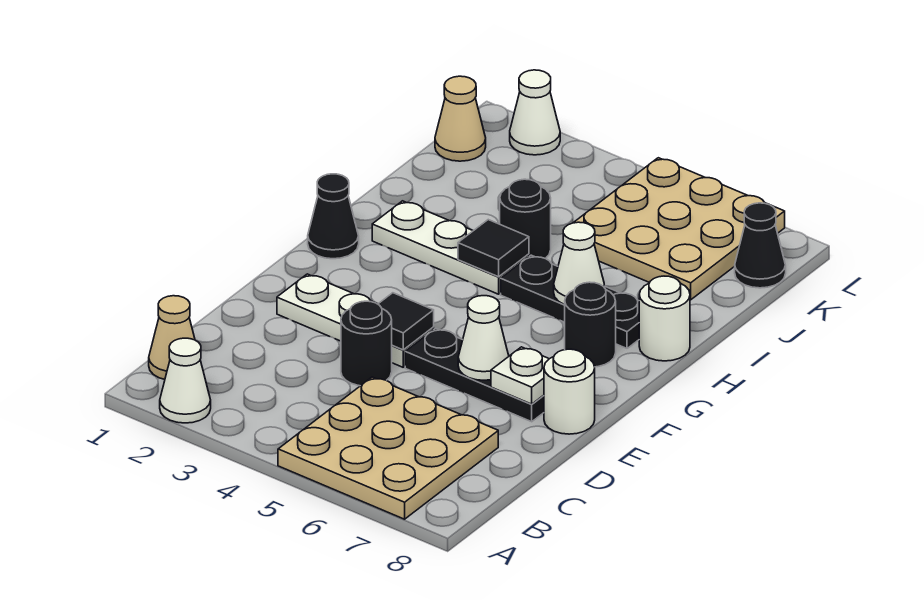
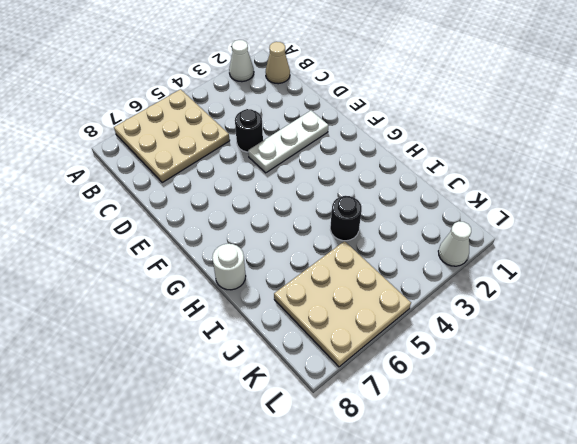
none -> black 1x3 plate [405,328,544,422]
none -> white 1x1 round brick [544,349,595,434]
none -> black 1x1 cone [308,174,359,259]

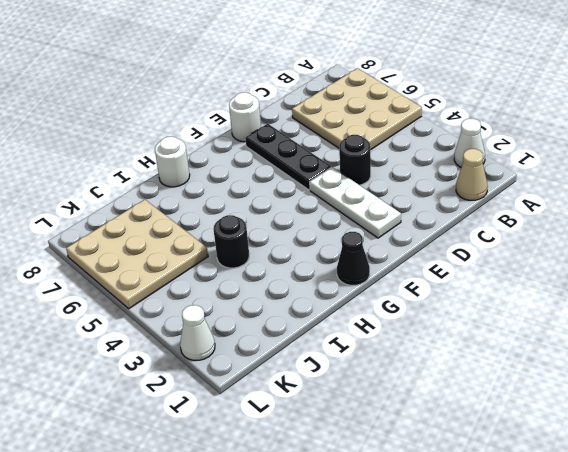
none -> black 1x1 round brick [565,282,616,367]
none -> white 1x3 plate [372,201,529,294]
none -> black 1x3 plate [501,255,639,348]

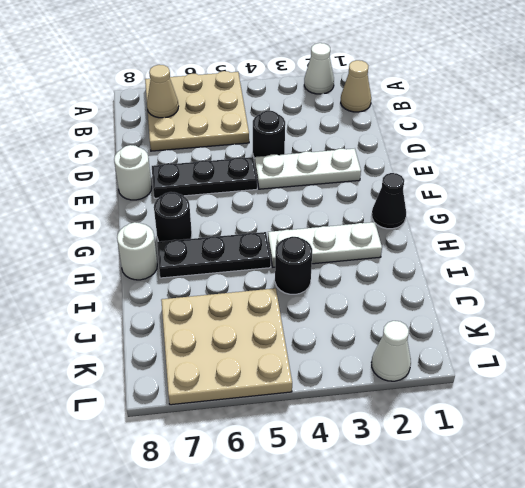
tan 1x1 cone [147,65,179,118] -> tan 1x1 cone moved to [435,76,486,161]
none -> black 1x1 cone [735,203,786,288]
none -> black 1x1 tile [378,293,434,350]
none -> white 1x1 cone [458,296,509,380]

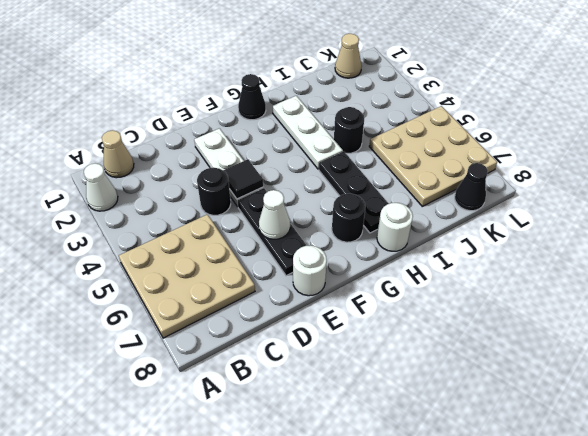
none -> white 1x1 cone [510,70,560,155]
none -> white 1x1 plate [491,347,549,404]
none -> black 1x1 tile [458,220,529,277]

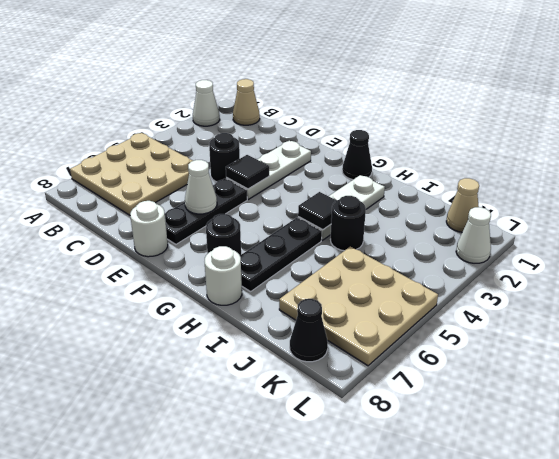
none -> white 1x1 plate [491,347,549,404]
none -> white 1x1 cone [554,222,604,305]

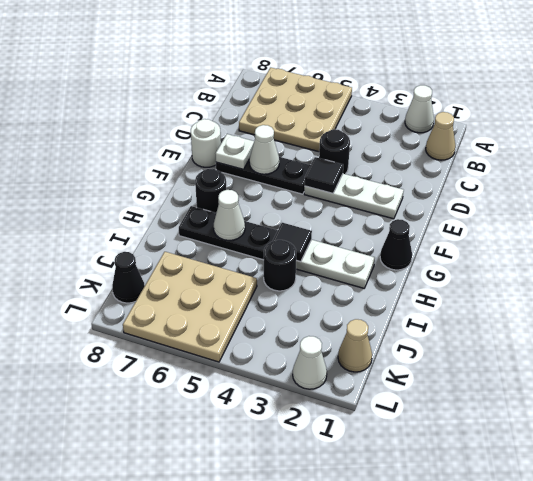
none -> white 1x1 round brick [639,276,690,361]

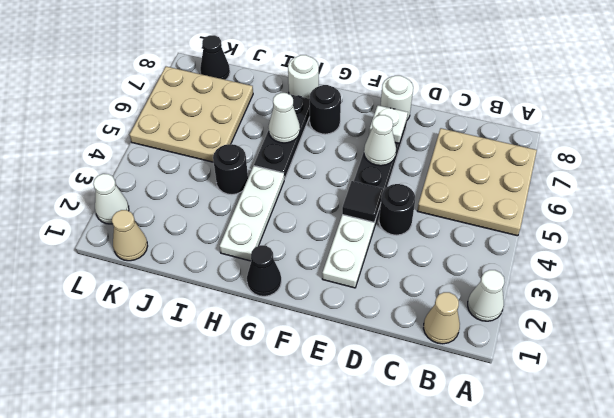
none -> black 1x1 tile [458,220,529,277]

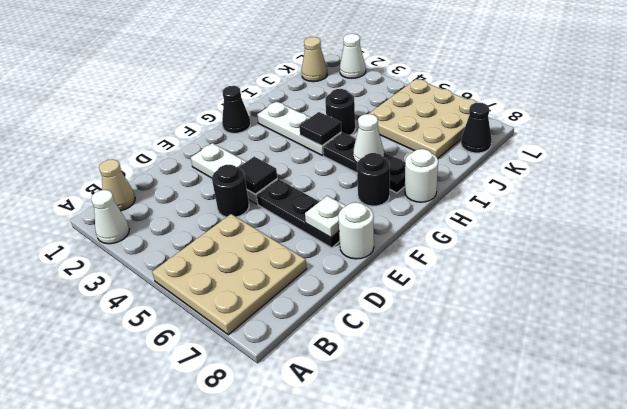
none -> white 1x1 cone [458,296,509,380]

